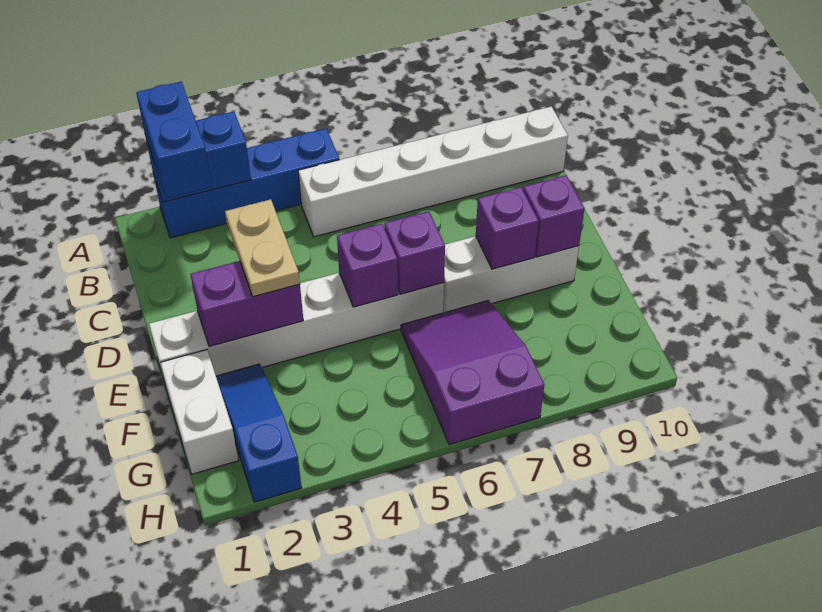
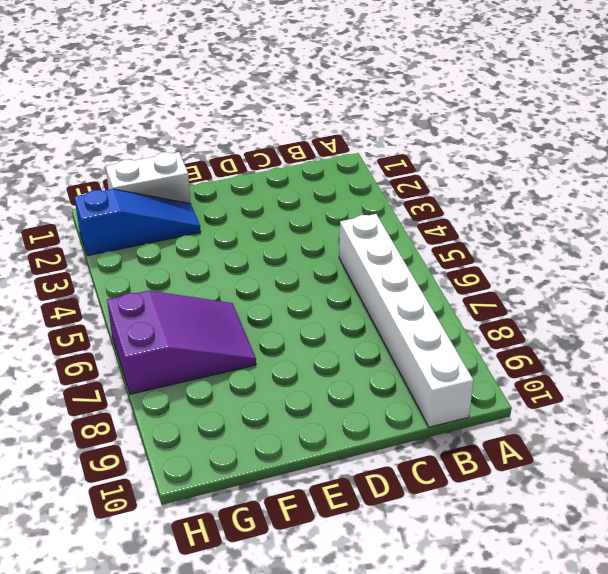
none -> blue 1x4 brick [153,129,339,238]
none -> white 1x6 brick [149,273,444,386]
none -> white 1x3 brick [443,236,579,313]

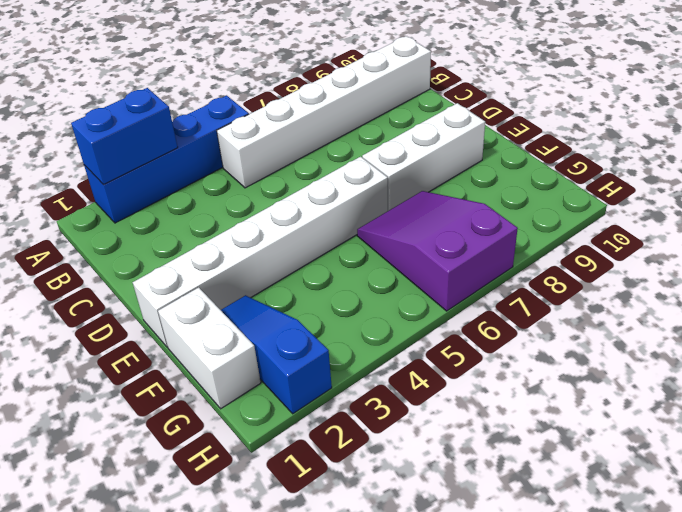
none -> purple 1x2 brick [190,261,303,347]
none -> purple 1x1 brick [337,224,398,307]
none -> purple 1x1 brick [384,211,445,294]

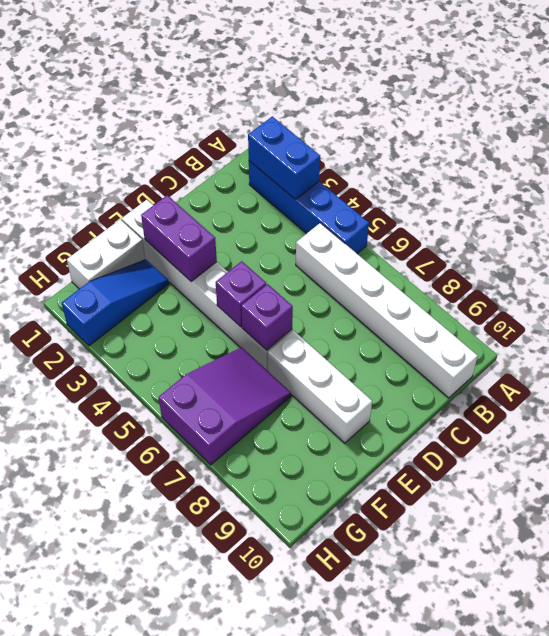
none -> purple 1x1 brick [476,187,539,269]
none -> purple 1x1 brick [523,175,585,257]
none -> blue 1x2 brick [136,82,211,199]

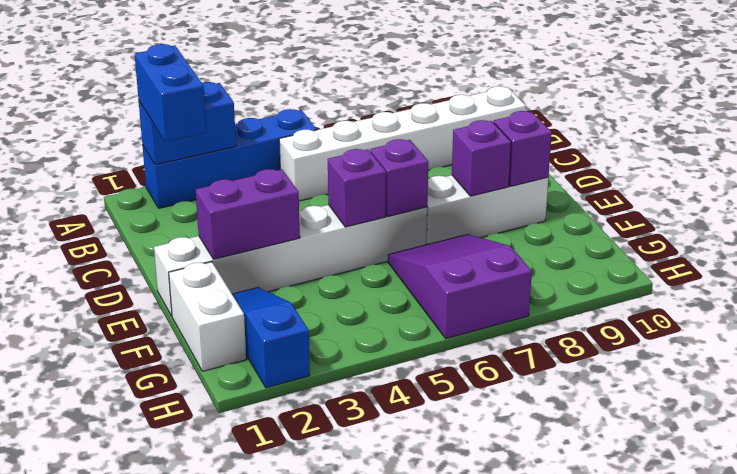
none -> tan 1x2 plate [225,199,300,297]

